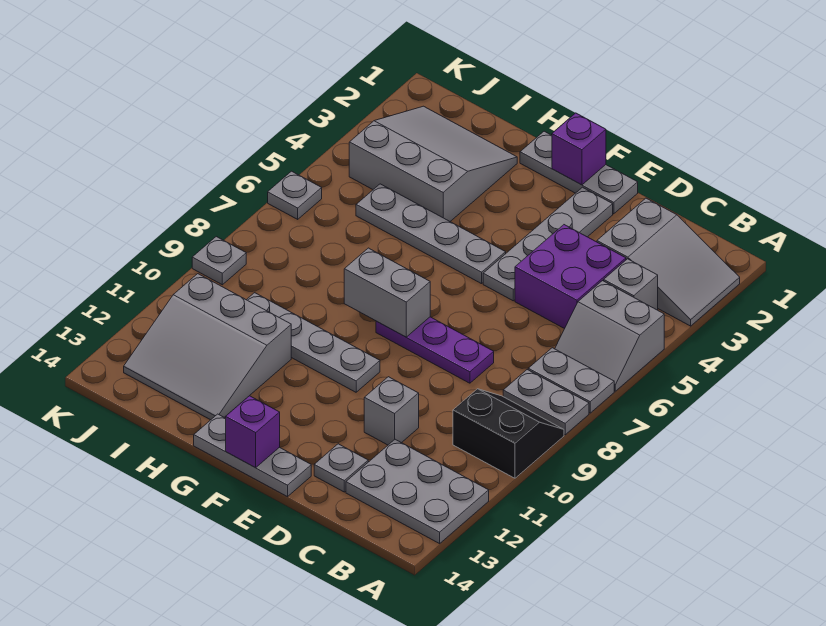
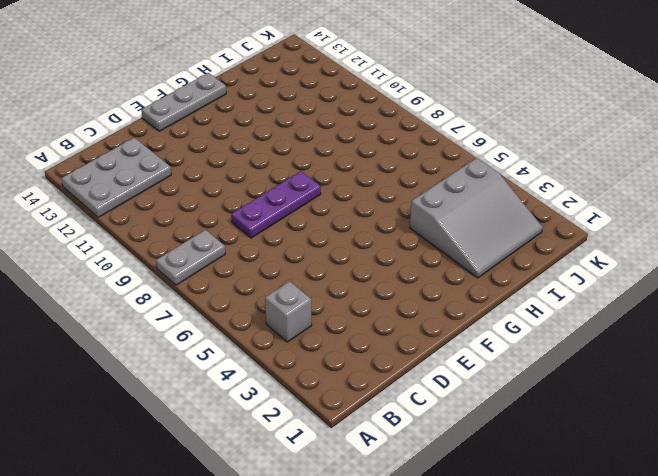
none -> grey 2x3 slope [597,198,740,326]
none -> grey 2x2 slope [555,281,664,391]
none -> grey 1x2 plate [528,348,614,413]

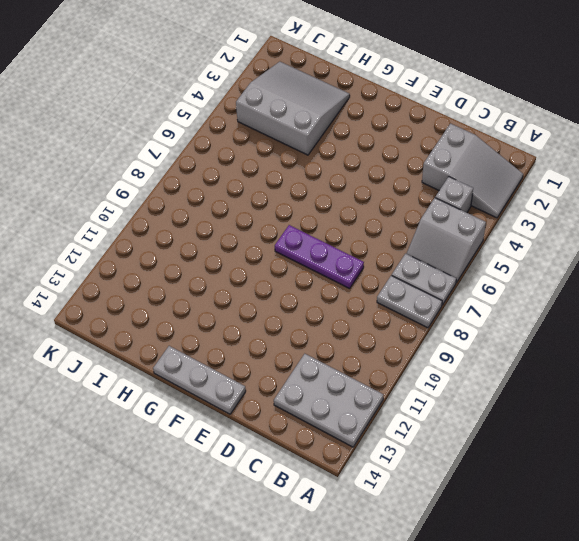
none -> black 2x2 slope [453,389,564,478]
none -> purple 2x2 brick [515,225,626,329]
none -> grey 1x1 brick [364,377,419,445]

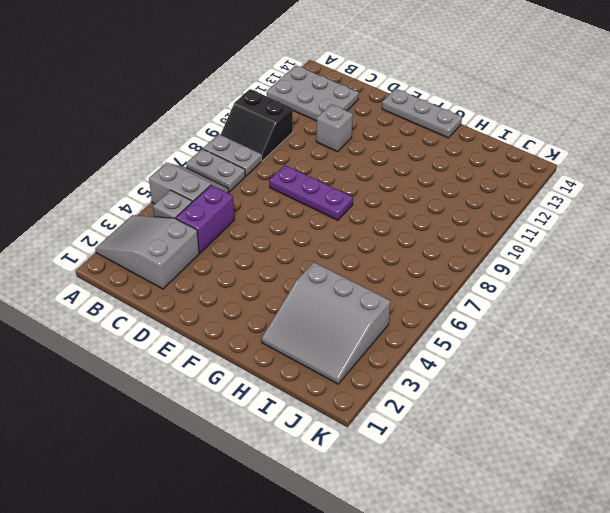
purple 1x2 brick [176,185,234,253] -> purple 2x2 brick [515,225,626,329]
none -> grey 1x1 plate [314,444,368,492]
none -> grey 1x3 plate [520,131,638,214]
none -> grey 1x4 plate [483,187,613,301]

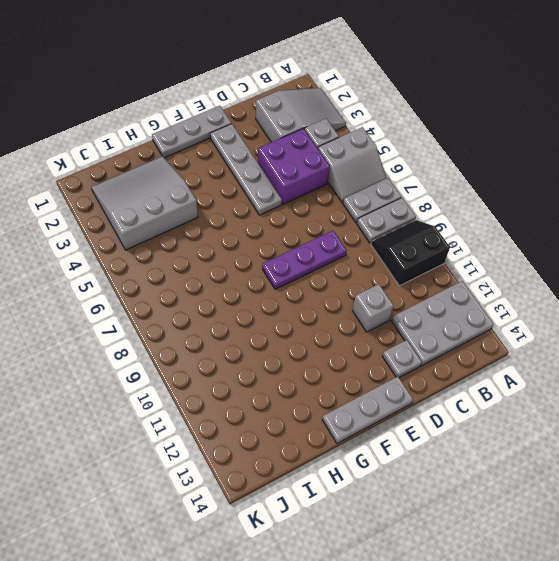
none -> grey 1x4 plate [356,184,506,284]
none -> grey 1x4 plate [247,293,380,392]
none -> grey 3x3 slope [124,274,291,420]

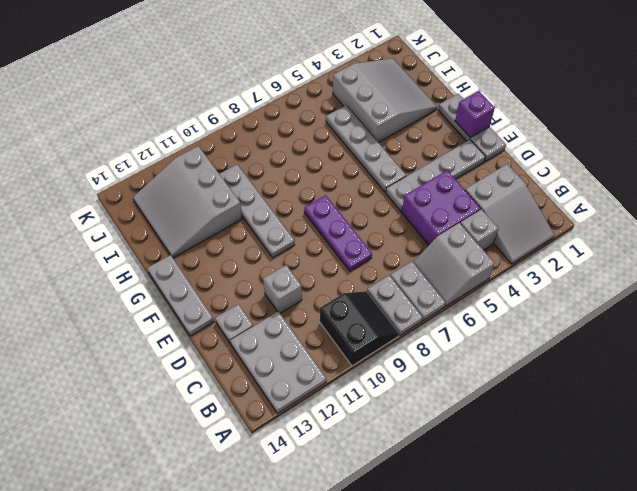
none -> grey 1x1 plate [268,171,322,219]
none -> grey 1x1 plate [192,237,246,285]
none -> grey 1x2 brick [344,248,430,337]

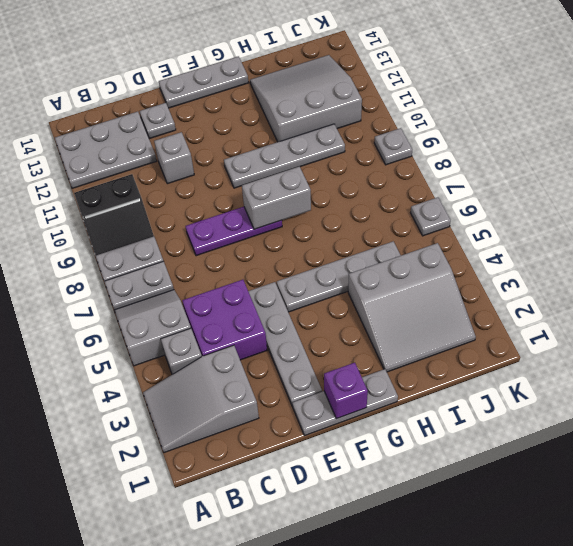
none -> purple 1x1 brick [226,396,280,467]

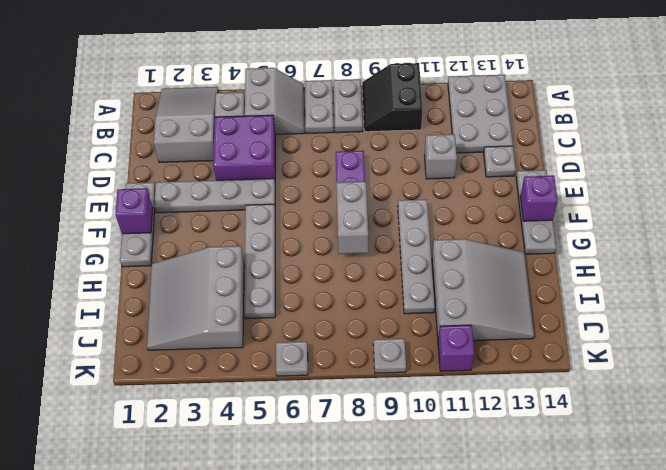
purple 1x1 brick [438,325,474,371] -> none

